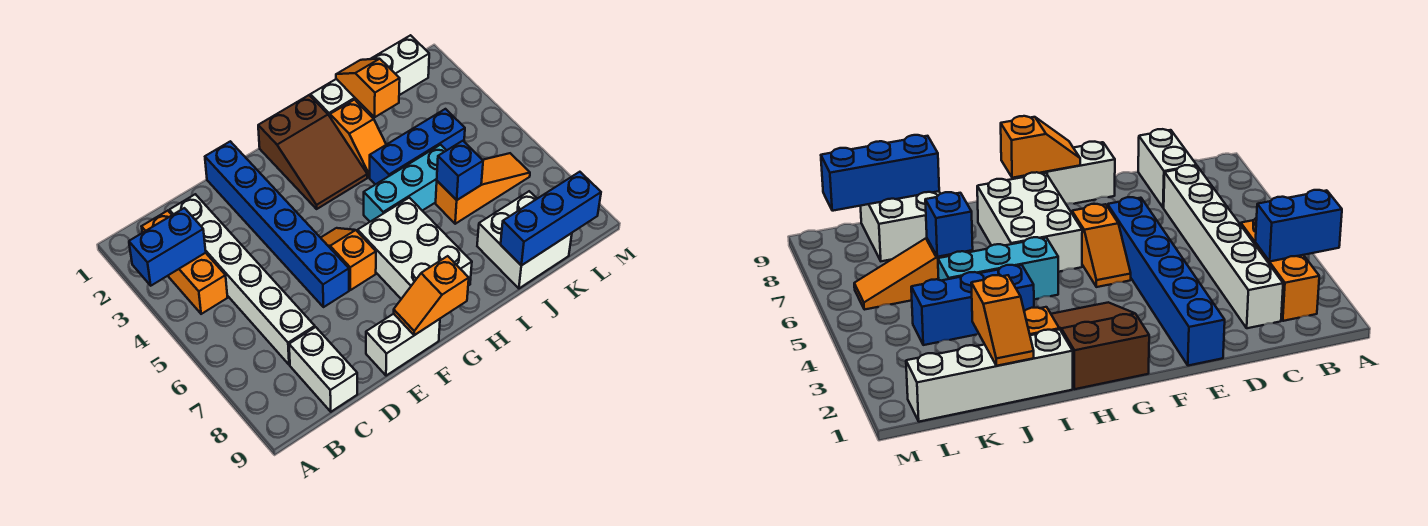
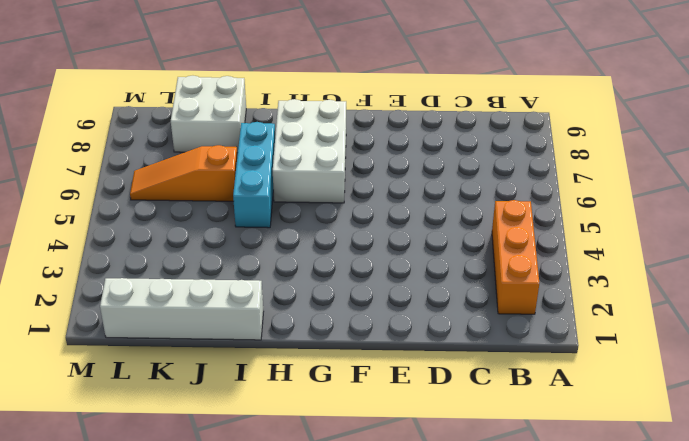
cyan 1x3 brick [233,122,275,228] -> cyan 1x3 brick turned to [364,145,447,222]
none -> white 1x6 brick [169,194,315,365]
none -> white 1x2 brick [289,327,357,412]
none -> blue 1x6 brick [205,141,349,307]

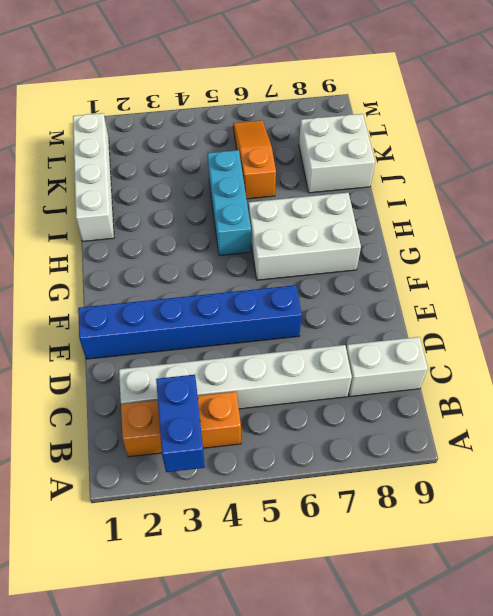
none -> white 1x2 brick [366,314,440,376]
none -> orange 1x2 slope [321,228,376,290]
none -> brown 2x3 slope [258,95,367,209]

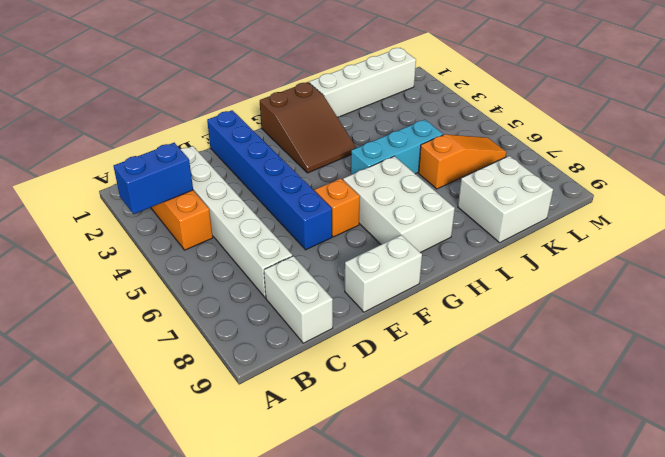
none -> orange 1x2 slope [330,100,386,177]
none -> blue 1x3 brick [370,109,465,185]
none -> orange 1x2 slope [394,256,469,335]

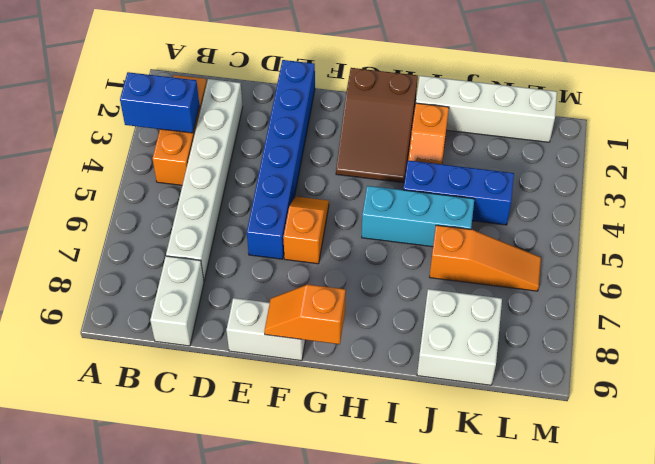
none -> white 2x3 brick [358,198,472,299]
none -> orange 1x2 slope [336,59,400,117]
none -> blue 1x1 brick [437,141,483,200]

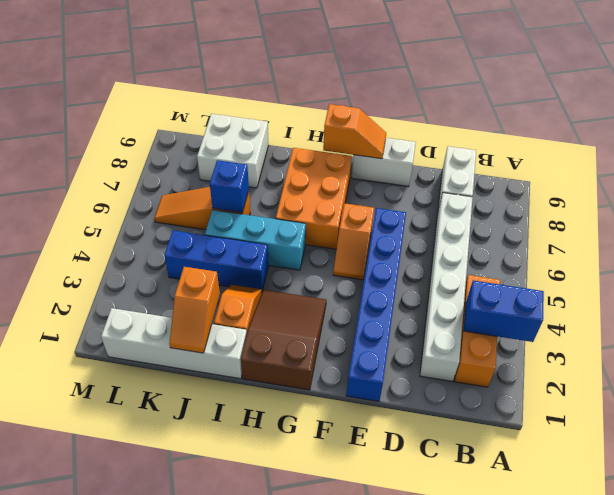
orange 2x3 brick [276,148,352,249] -> white 2x3 brick [358,198,472,299]
none -> blue 1x3 brick [501,172,601,266]

